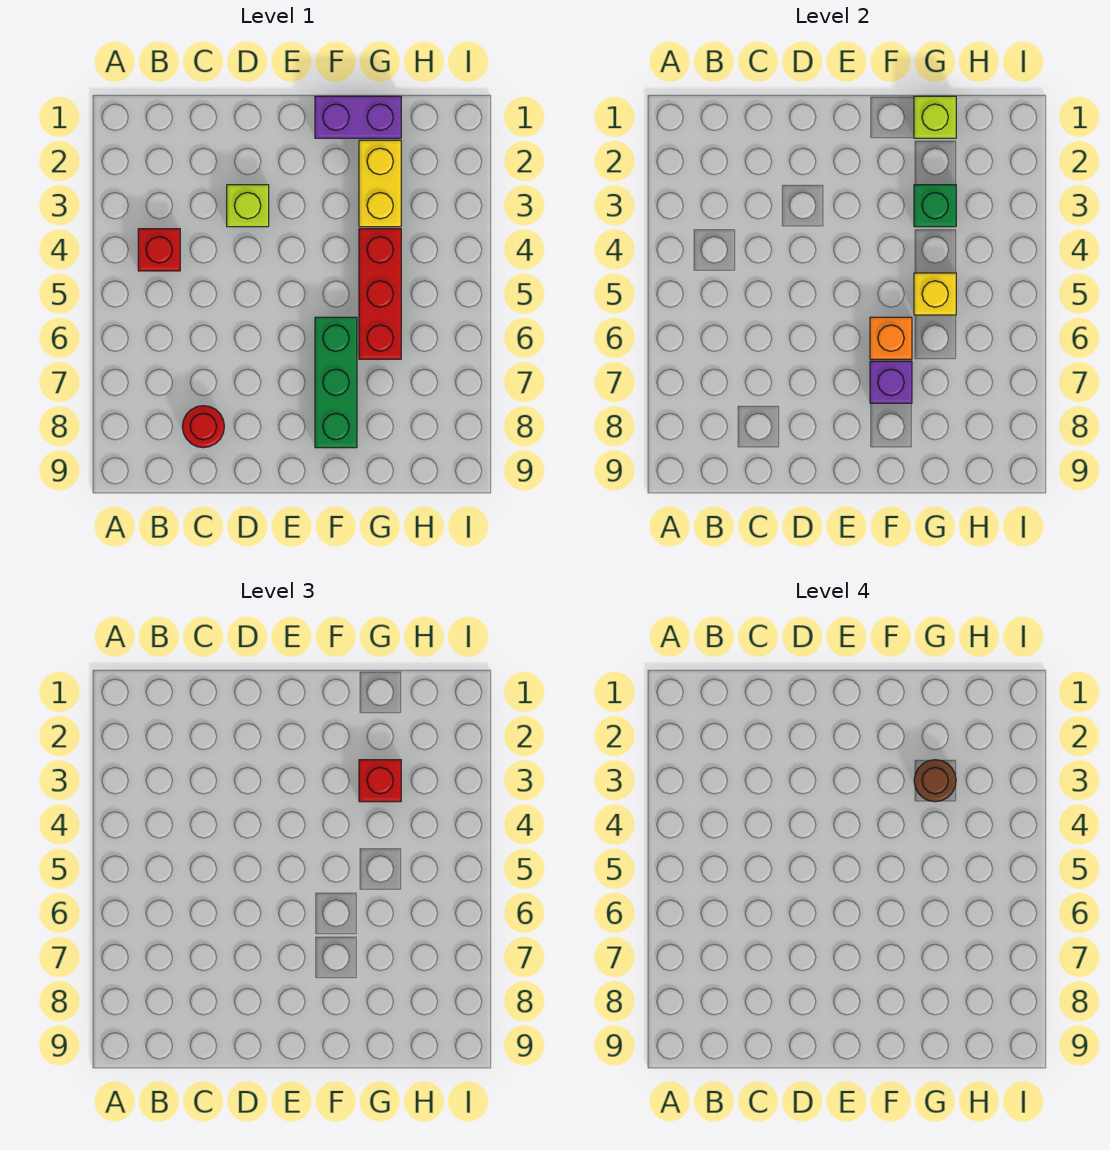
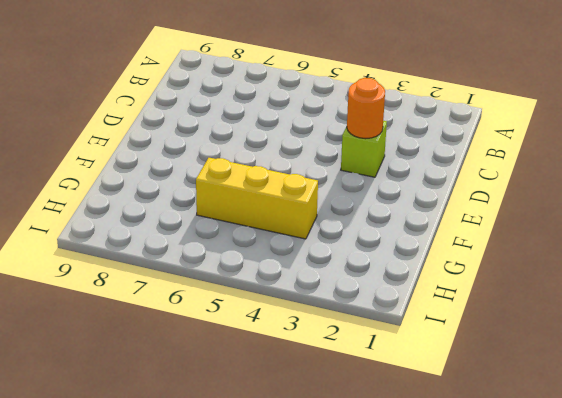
orange 1x1 round brick [347,78,385,139] -> none
yellow 1x3 brick [196,158,318,239] -> red 1x3 brick [359,229,401,359]
none -> red 1x1 brick [138,229,180,271]
none -> red 1x1 round brick [182,406,224,448]
none -> purple 1x2 brick [315,96,401,138]

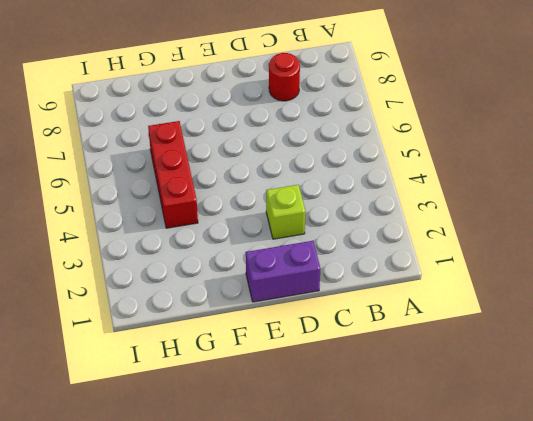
purple 1x2 brick [246,241,320,302] -> purple 1x2 brick moved to [315,96,401,138]
none -> red 1x1 brick [138,229,180,271]
none -> green 1x3 brick [315,317,357,448]
none -> yellow 1x2 brick [359,140,401,227]

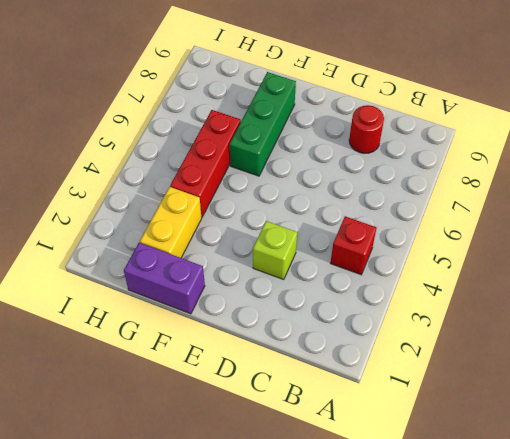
none -> orange 1x1 brick [870,317,912,359]
none -> purple 1x1 brick [870,361,912,403]
none -> lime 1x1 brick [914,96,956,138]

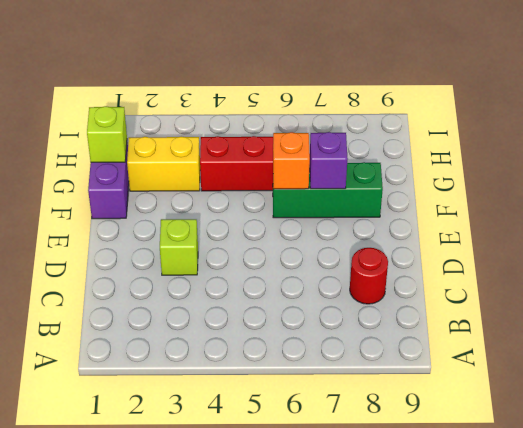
none -> red 1x1 brick [138,229,180,271]
none -> green 1x1 brick [914,185,956,227]
none -> yellow 1x1 brick [914,273,956,315]

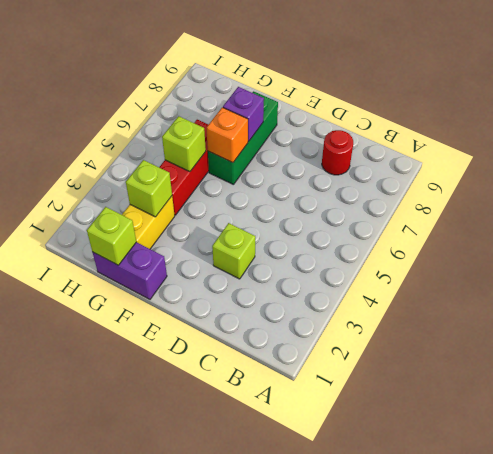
lime 1x1 brick [126,160,172,217] -> green 1x1 brick [914,185,956,227]
lime 1x1 brick [162,116,206,172] -> yellow 1x1 brick [914,273,956,315]
none -> red 1x1 brick [138,229,180,271]
none -> red 1x1 brick [359,760,401,802]
none -> brown 1x1 round brick [914,760,956,802]

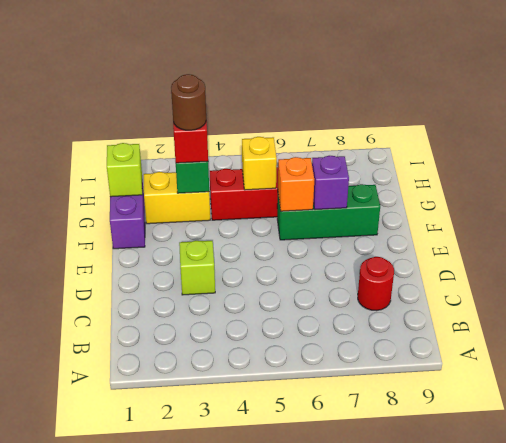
none -> red 1x1 brick [138,229,180,271]

